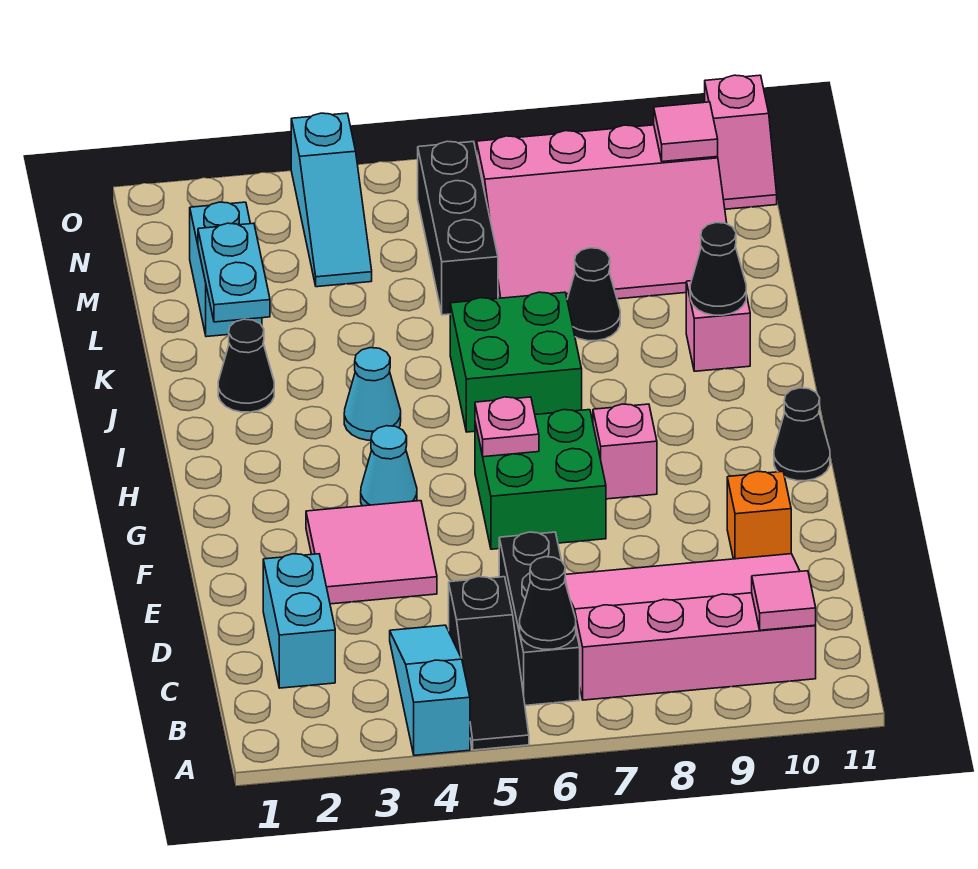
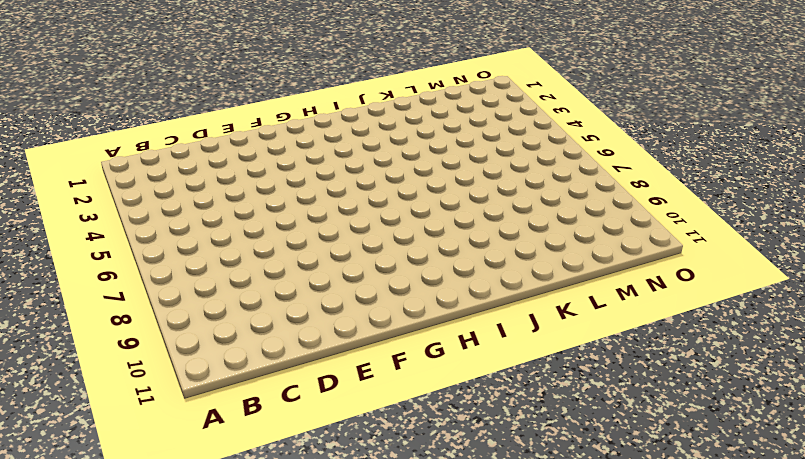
none -> cyan 1x3 slope [390,625,470,755]
none -> black 1x3 slope [449,577,529,750]
none -> black 1x3 brick [499,532,580,705]

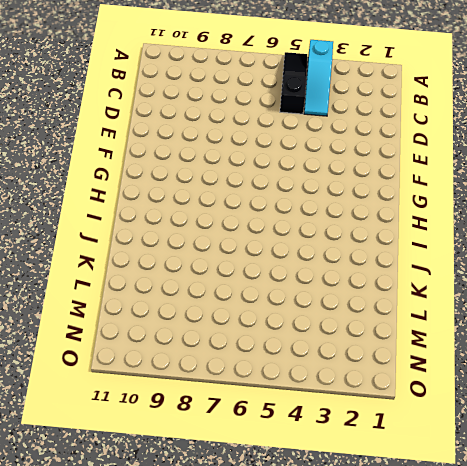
none -> black 1x3 brick [499,532,580,705]
none -> pink 3x4 slope [565,554,816,700]
none -> cyan 1x2 brick [263,554,335,688]

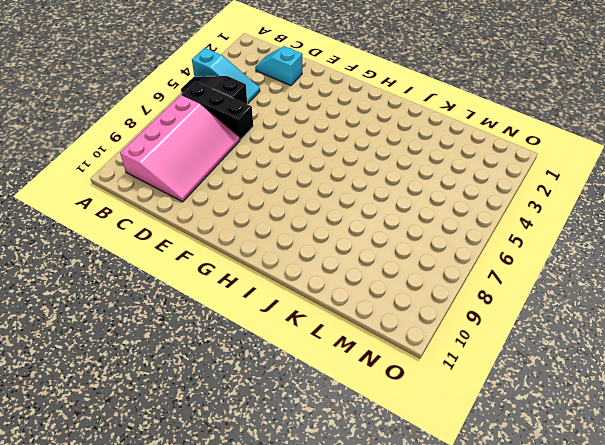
cyan 1x2 slope [255,46,302,85] -> cyan 1x2 brick [263,554,335,688]
none -> pink 2x2 tile [306,501,437,604]
none -> orange 1x1 brick [727,471,791,559]
none -> green 2x2 brick [475,410,606,549]

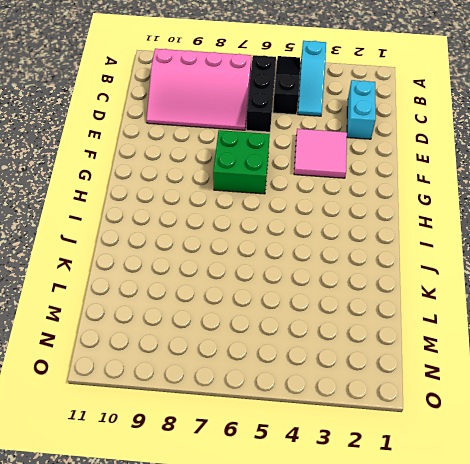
none -> orange 1x1 brick [727,471,791,559]
none -> cyan 1x1 cone [361,426,417,506]
none -> pink 1x1 brick [593,404,657,499]

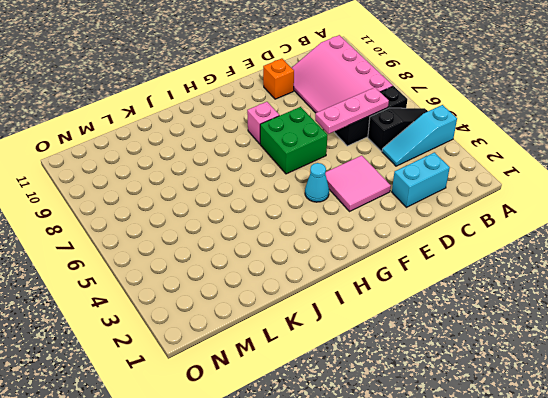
pink 1x3 plate [315,87,389,134] -> none
none -> black 1x1 cone [774,388,830,481]
none -> cyan 1x1 cone [344,348,401,440]
none -> green 2x2 brick [450,292,582,432]

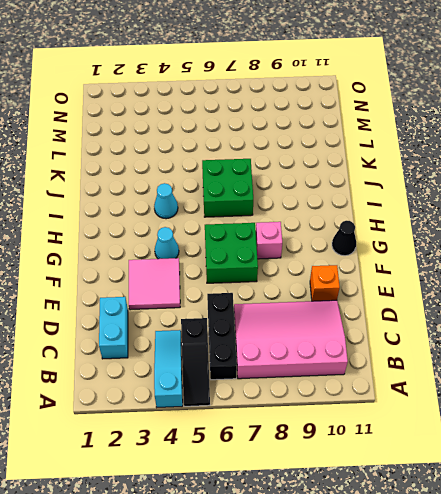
none -> black 1x1 cone [218,319,274,412]
none -> pink 1x1 brick [686,281,750,371]
none -> black 1x1 cone [567,248,620,341]

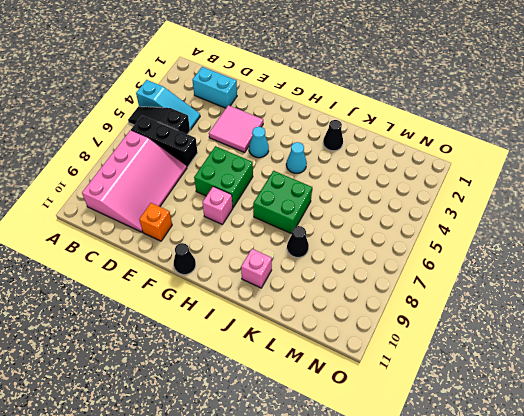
none -> cyan 1x2 brick [190,202,262,337]
none -> black 1x3 brick [418,141,498,315]
none -> pink 3x4 slope [476,125,727,299]

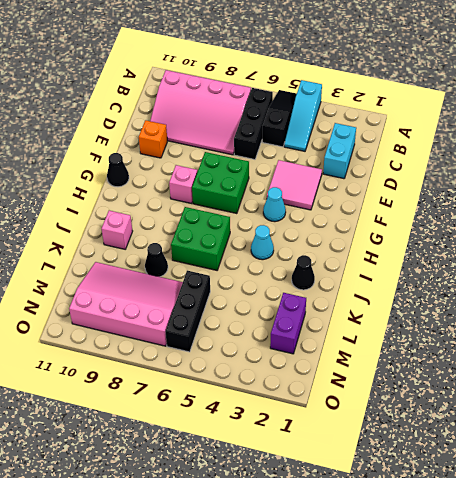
purple 1x2 brick [270,293,306,354] -> cyan 1x2 brick [190,202,262,337]
none -> cyan 1x3 slope [291,113,372,287]
none -> pink 1x2 slope [705,75,777,209]
none -> black 1x1 cone [520,557,576,649]

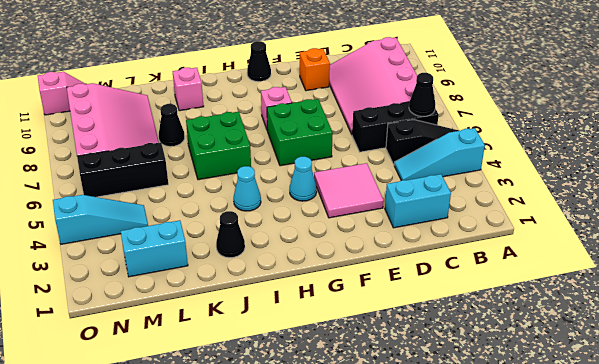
none -> pink 1x1 tile [752,571,816,630]
none -> pink 1x1 plate [475,397,539,457]
none -> black 1x1 cone [690,223,746,315]

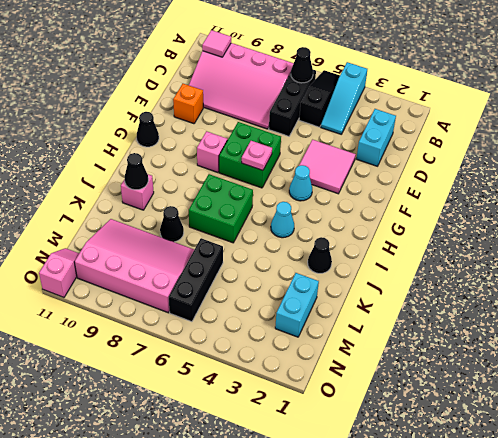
none -> cyan 1x3 slope [291,113,372,287]
none -> cyan 1x2 plate [198,223,270,322]
none -> pink 1x1 tile [654,102,718,162]

